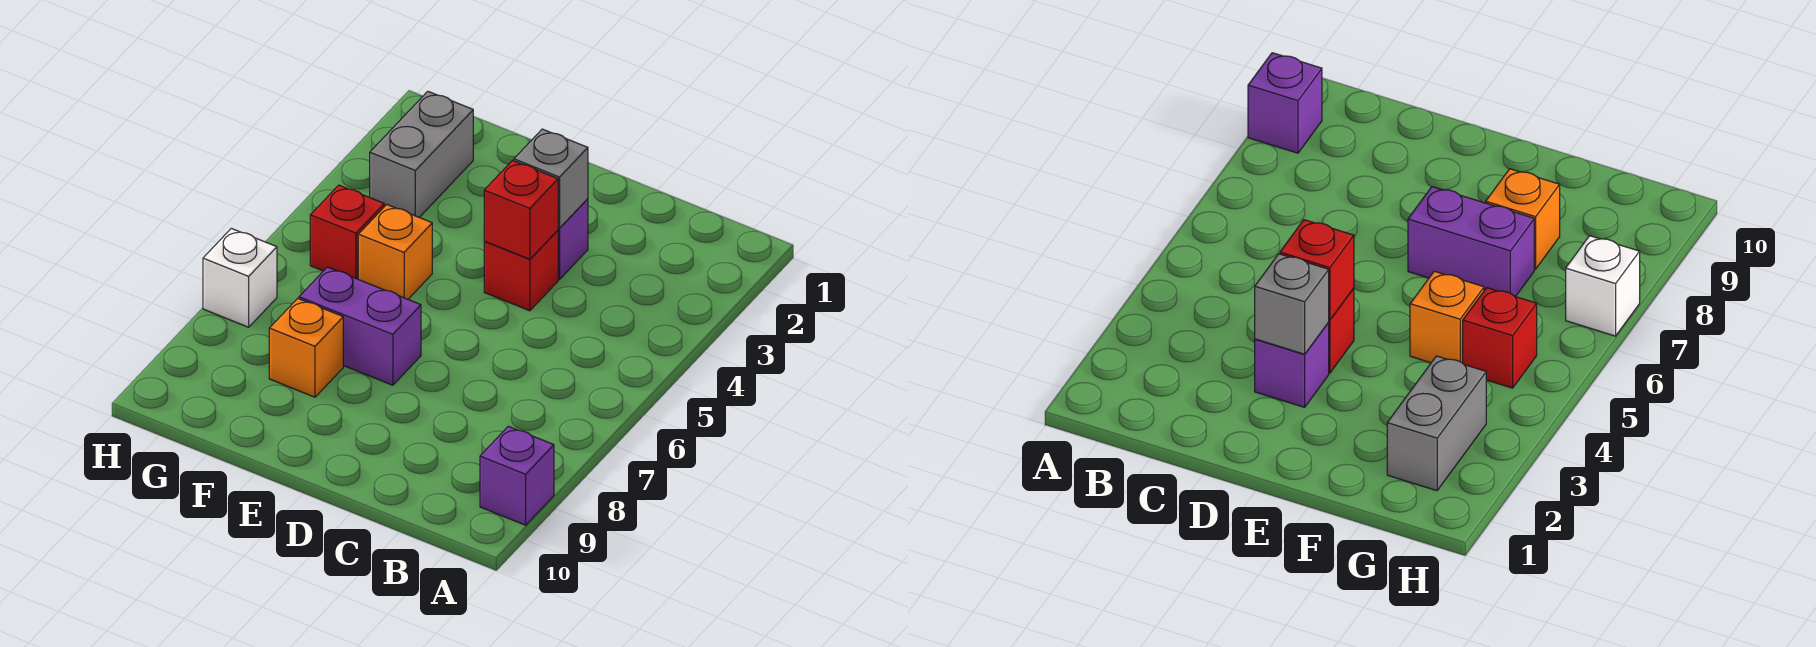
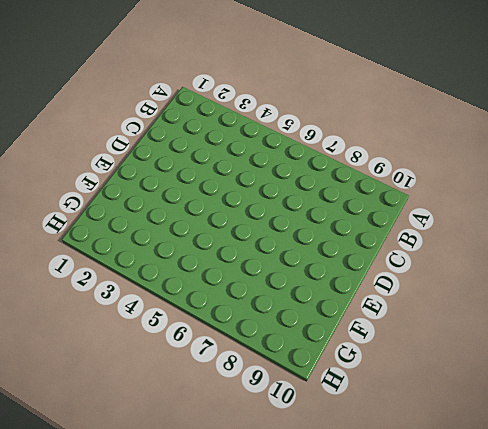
none -> purple 1x1 brick [480,426,554,525]
none -> purple 1x1 brick [558,199,588,279]

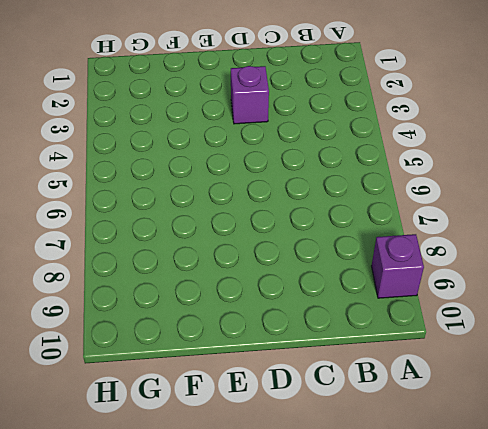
none -> red 1x1 brick [484,230,558,311]
none -> purple 1x2 brick [299,267,421,385]

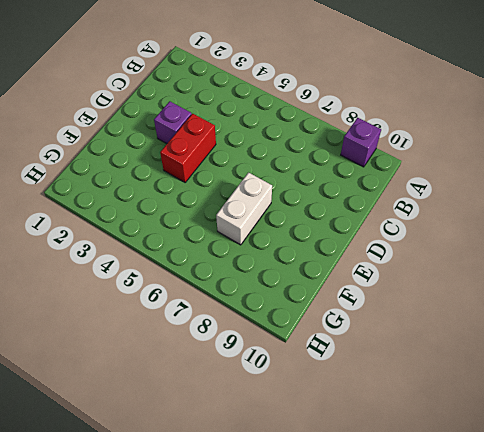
red 1x2 brick [160,114,216,182] -> red 1x1 brick [484,230,558,311]
white 1x2 brick [216,173,272,245] -> purple 1x2 brick [299,267,421,385]
none -> orange 1x1 brick [358,205,432,299]
none -> orange 1x1 brick [269,298,343,397]

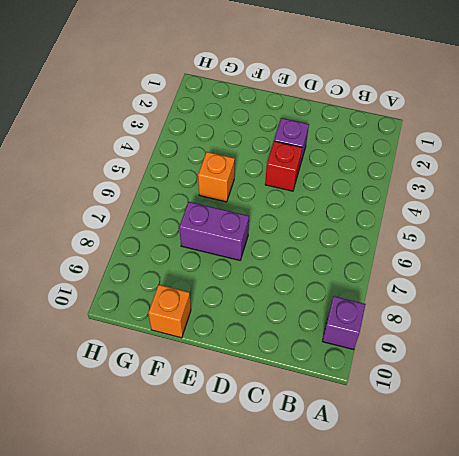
orange 1x1 brick [148,285,191,338] -> orange 1x1 brick moved to [269,298,343,397]
none -> grey 1x2 brick [370,91,474,217]
none -> red 1x1 brick [310,185,384,279]

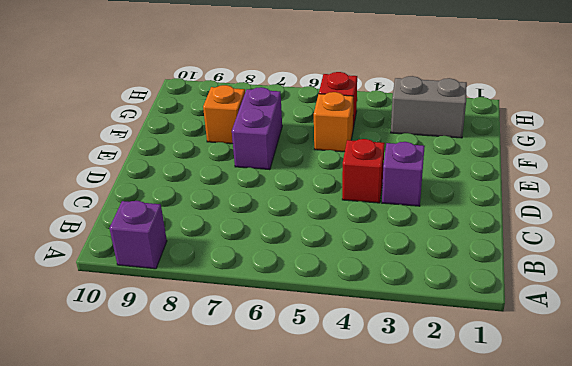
none -> white 1x1 brick [203,228,277,327]
none -> grey 1x1 brick [514,129,588,228]

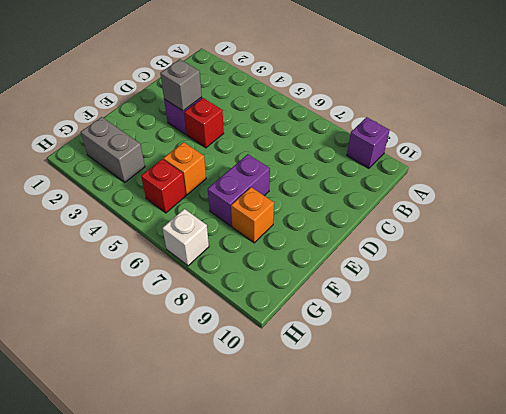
none -> red 1x1 brick [484,160,558,259]

